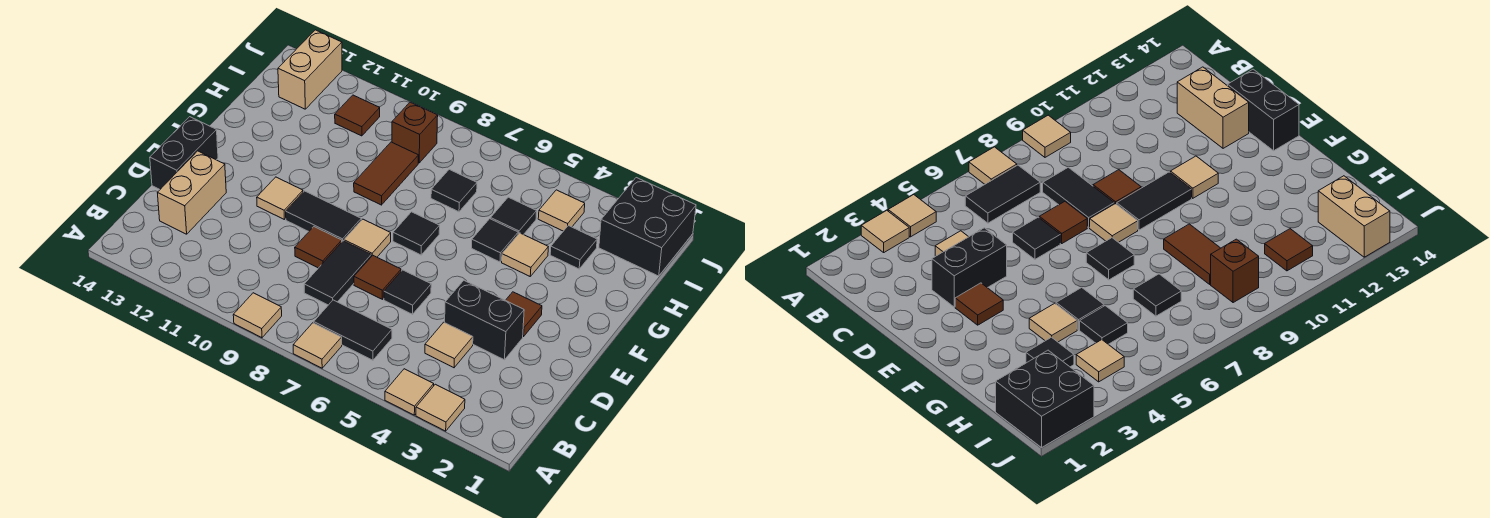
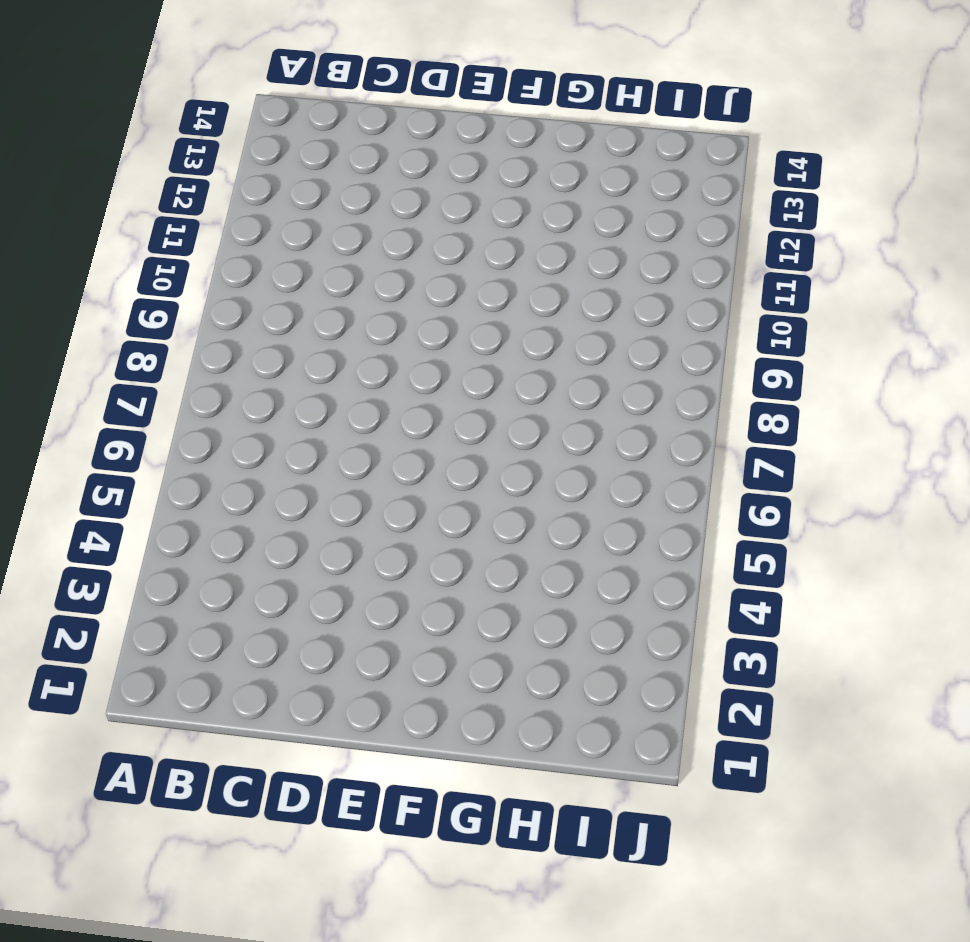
none -> tan 1x1 tile [416,384,465,431]
none -> tan 1x1 tile [385,369,434,415]
none -> tan 1x1 tile [293,323,342,368]

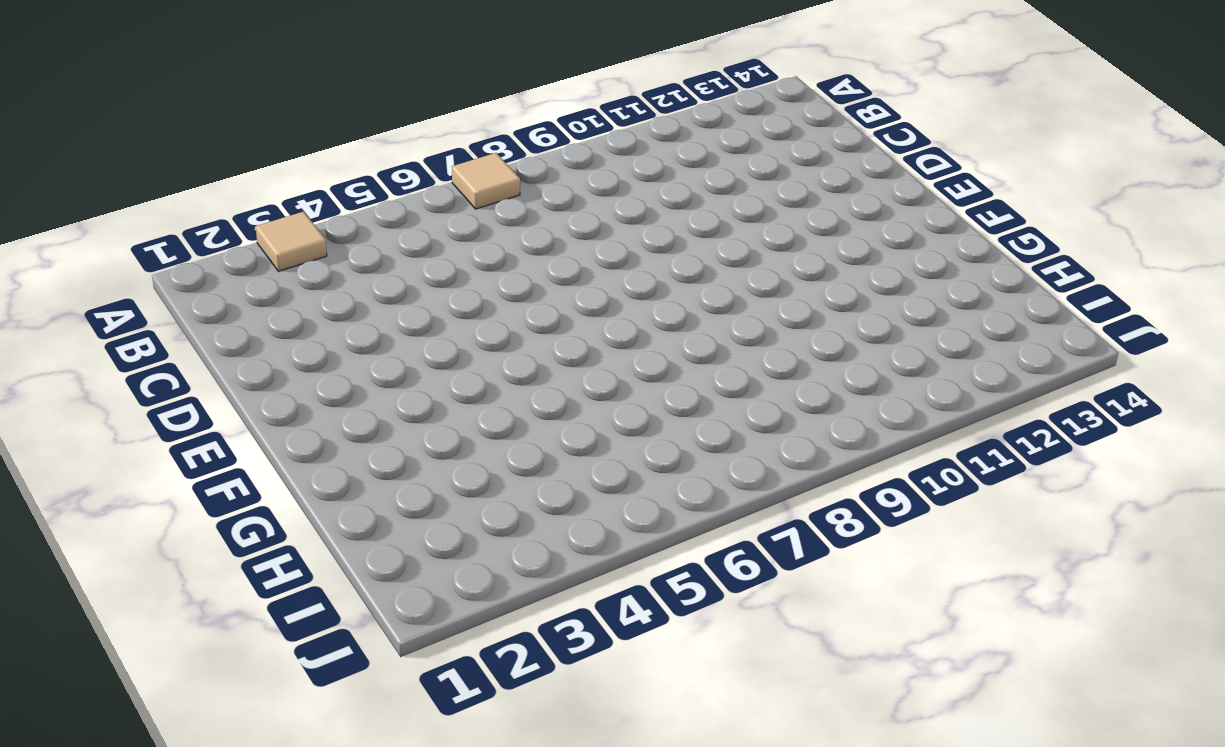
none -> tan 1x1 tile [385,369,434,415]
none -> tan 1x1 tile [233,293,282,338]
none -> black 1x2 tile [314,300,392,360]

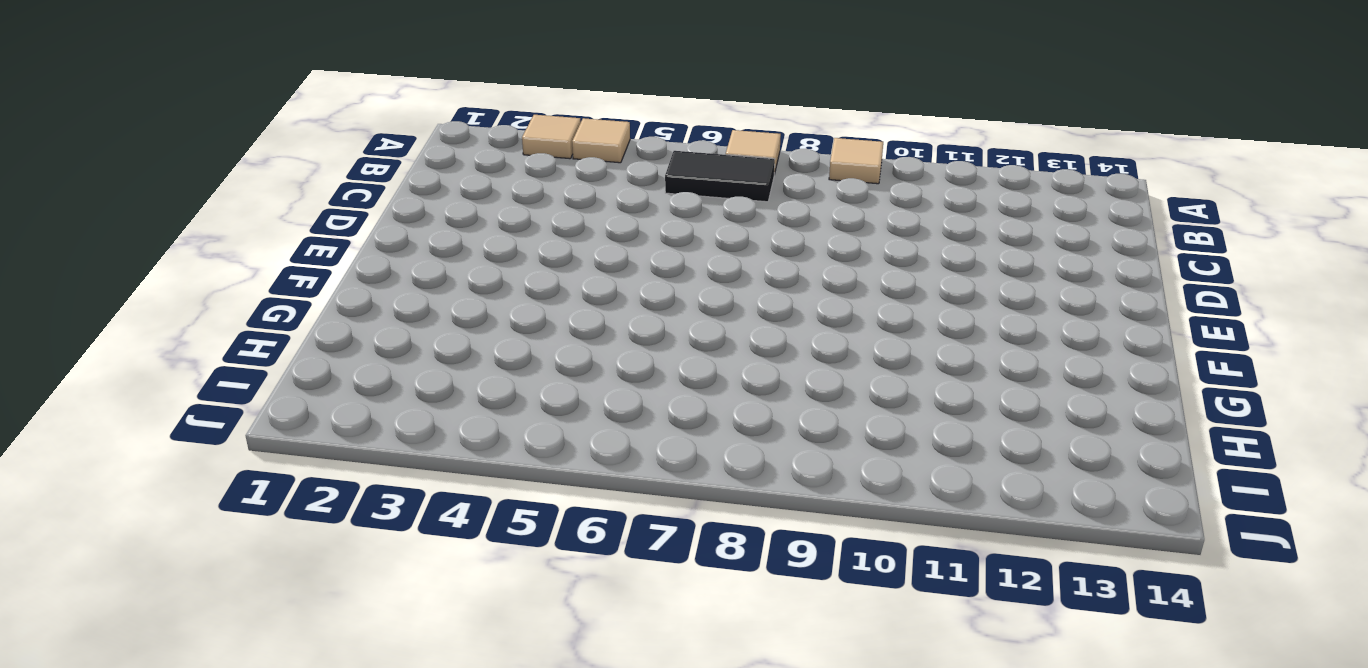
none -> tan 1x1 tile [425,322,473,368]
none -> black 1x2 tile [304,241,371,305]
none -> tan 1x2 brick [158,151,226,234]

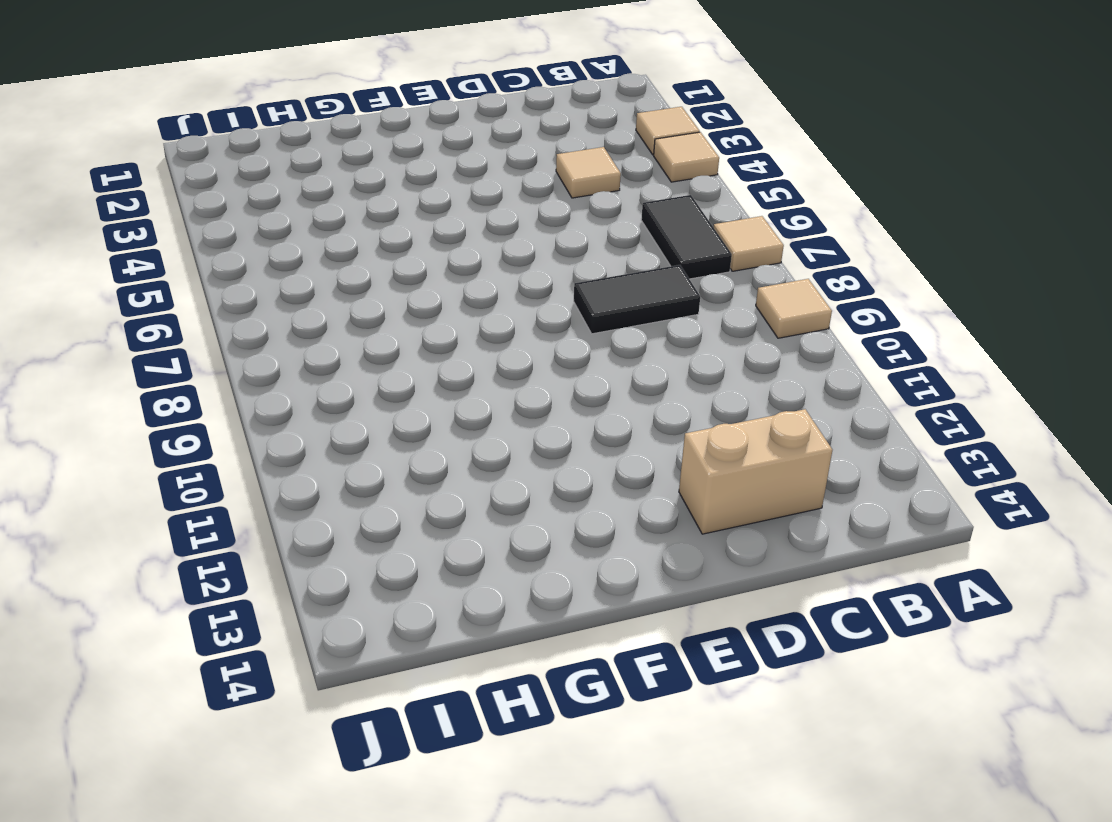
none -> black 1x2 brick [445,281,524,360]
none -> black 1x1 tile [384,270,431,314]
none -> brown 1x1 tile [354,255,401,299]

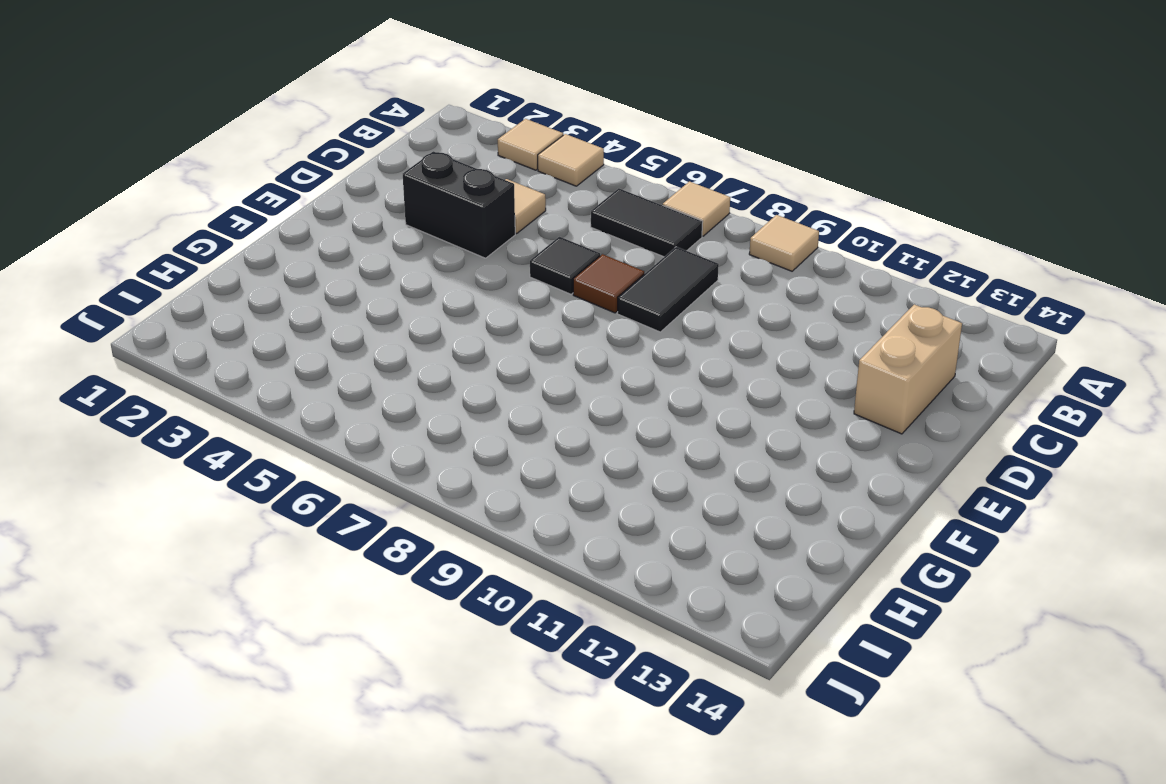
none -> brown 1x1 tile [295,227,342,268]
none -> black 1x2 brick [150,117,218,189]
none -> brown 1x1 tile [506,292,542,337]

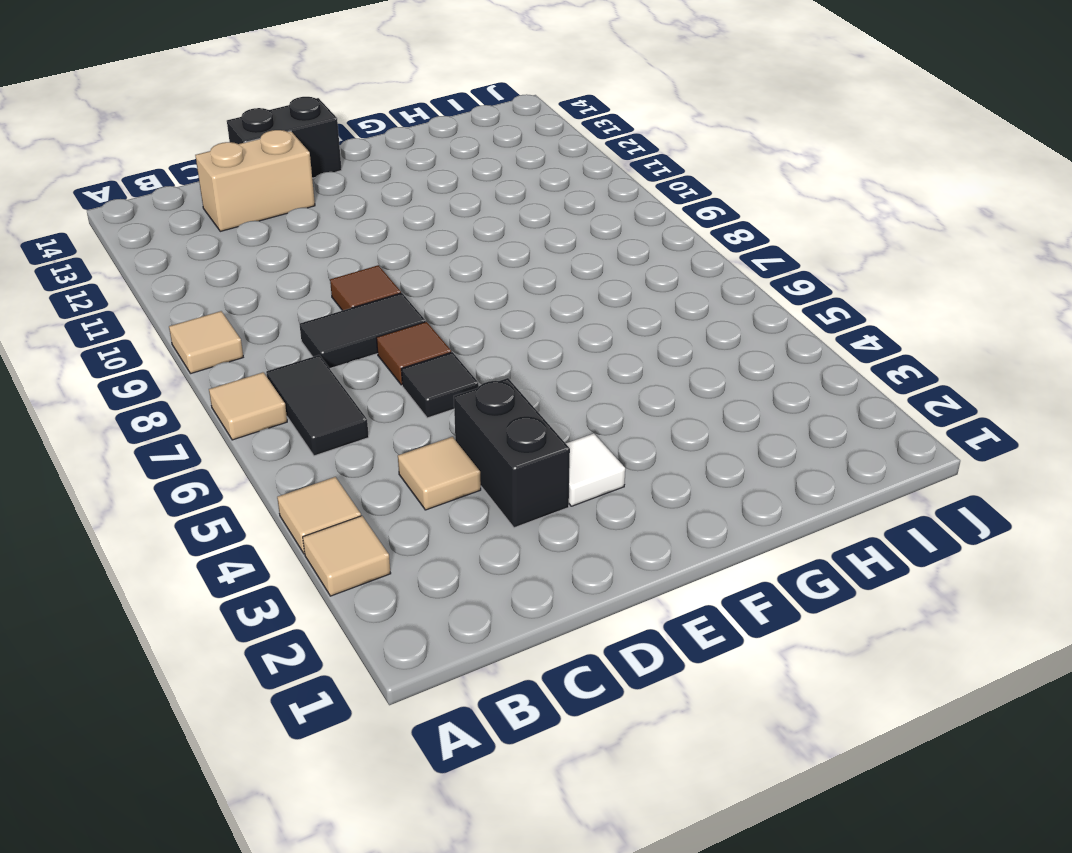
white 1x1 tile [566,434,625,506] -> brown 1x1 tile [506,292,542,337]
none -> tan 1x1 tile [344,219,391,257]
none -> black 1x2 tile [286,191,361,241]
none -> tan 1x1 tile [257,177,303,220]

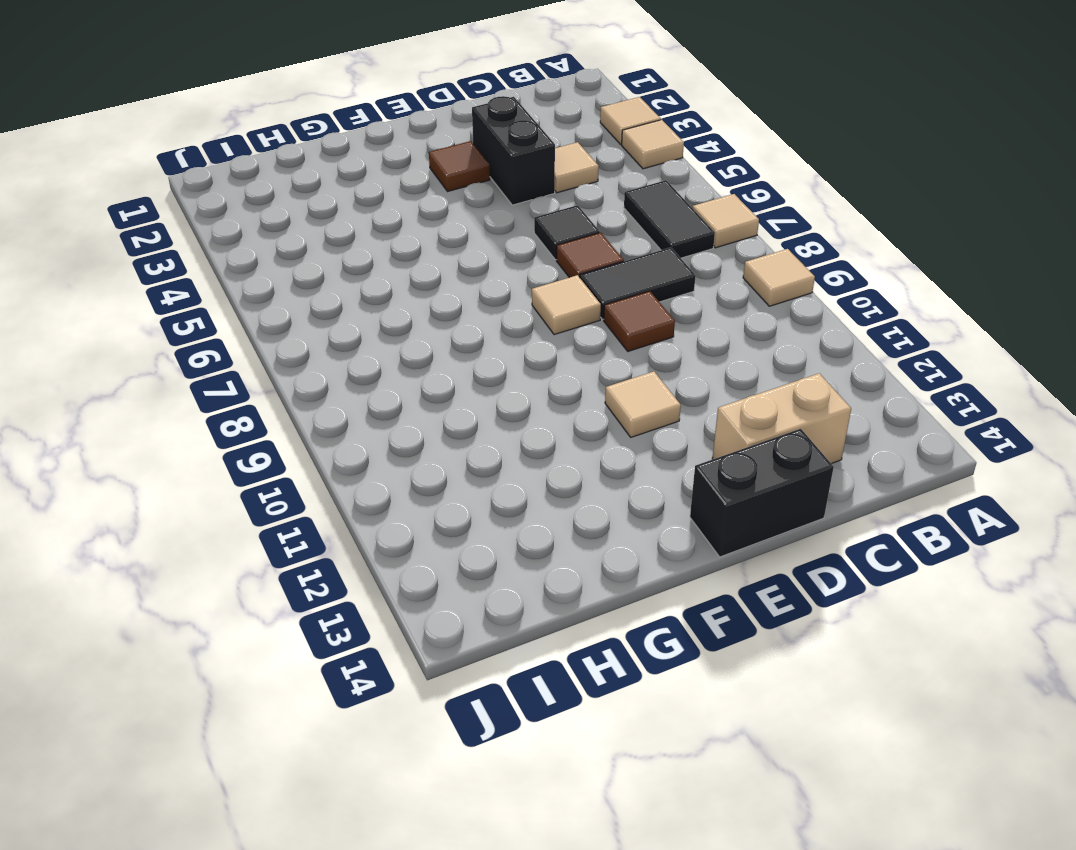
none -> black 1x2 tile [286,191,361,241]
none -> black 1x1 tile [393,212,440,255]
none -> tan 1x1 tile [502,233,548,276]

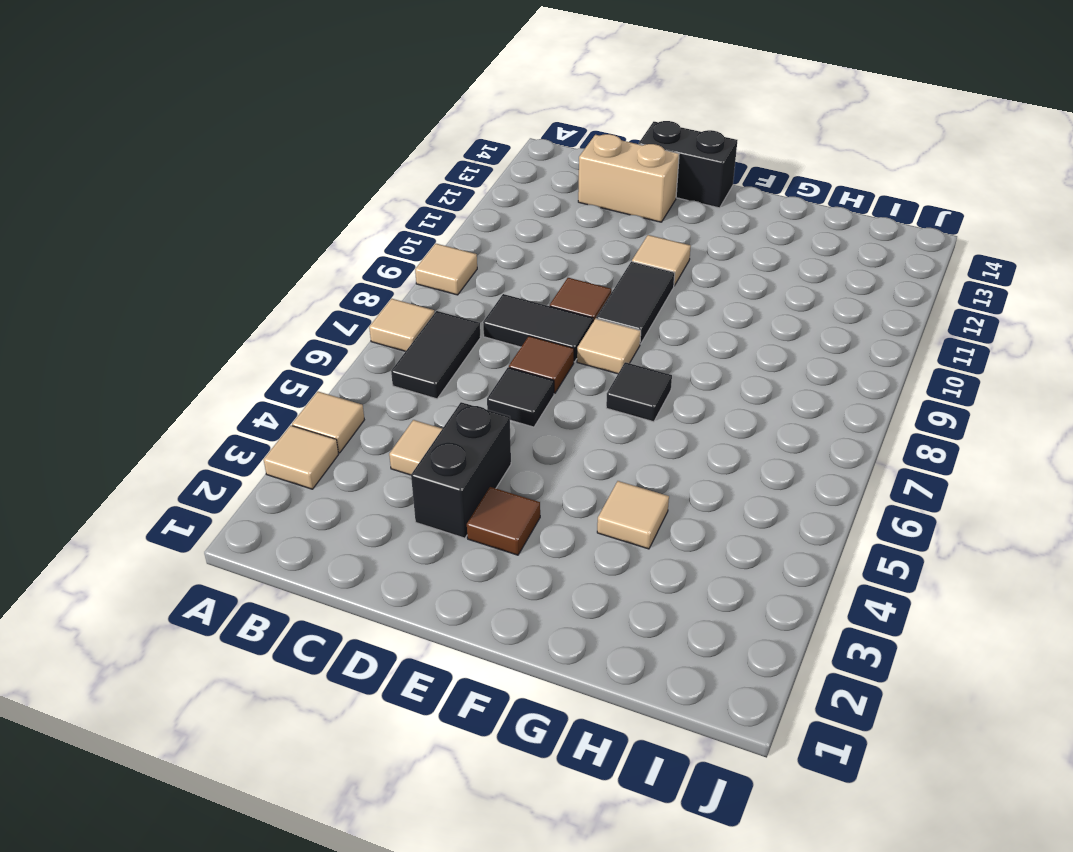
none -> black 1x1 tile [472,219,518,262]
none -> brown 1x2 tile [354,142,419,205]
none -> black 1x1 tile [550,226,597,269]

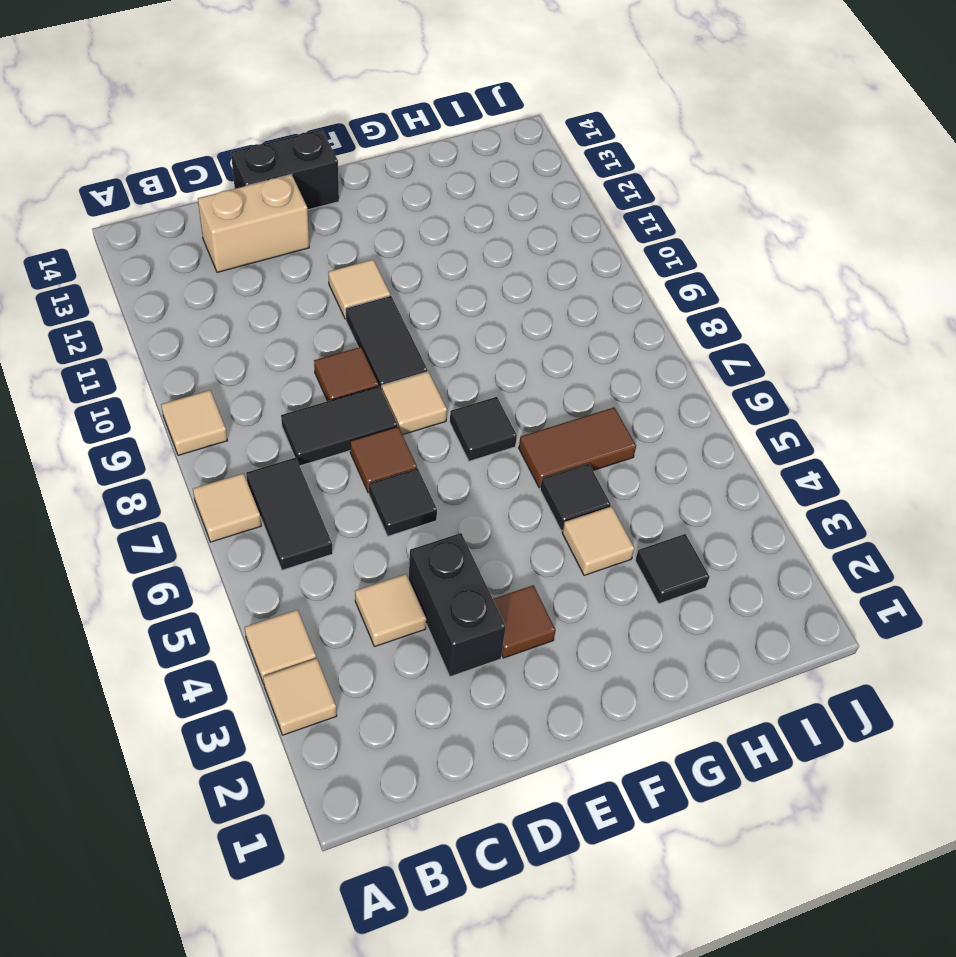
brown 1x2 tile [519,407,636,488] -> brown 1x2 tile moved to [354,142,419,205]
none -> black 1x1 tile [491,197,537,235]
none -> black 1x1 tile [431,169,477,212]
none -> black 2x2 brick [599,178,696,276]

